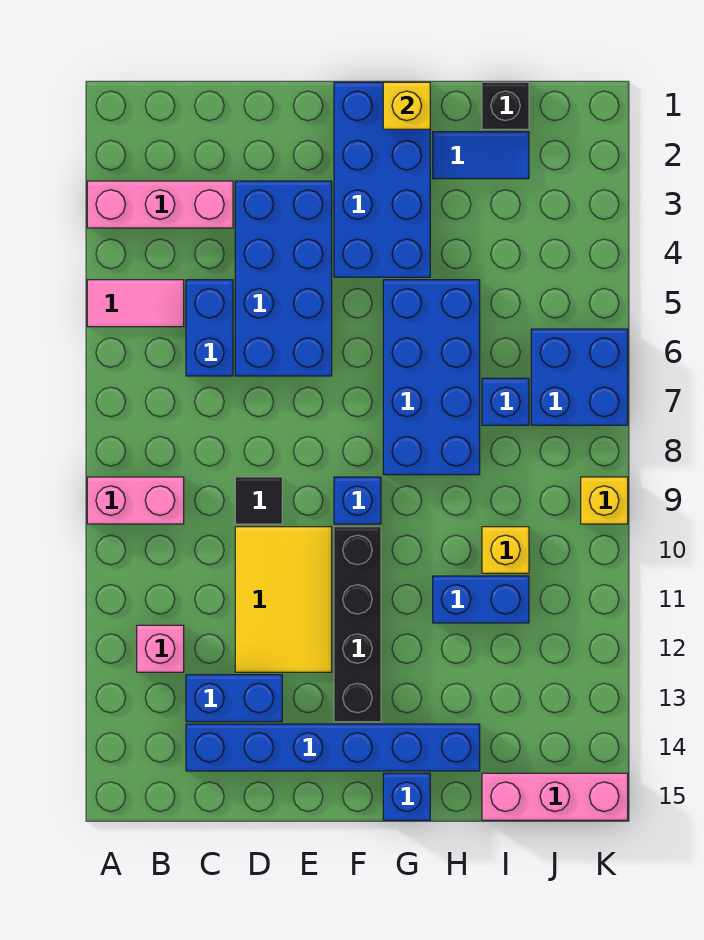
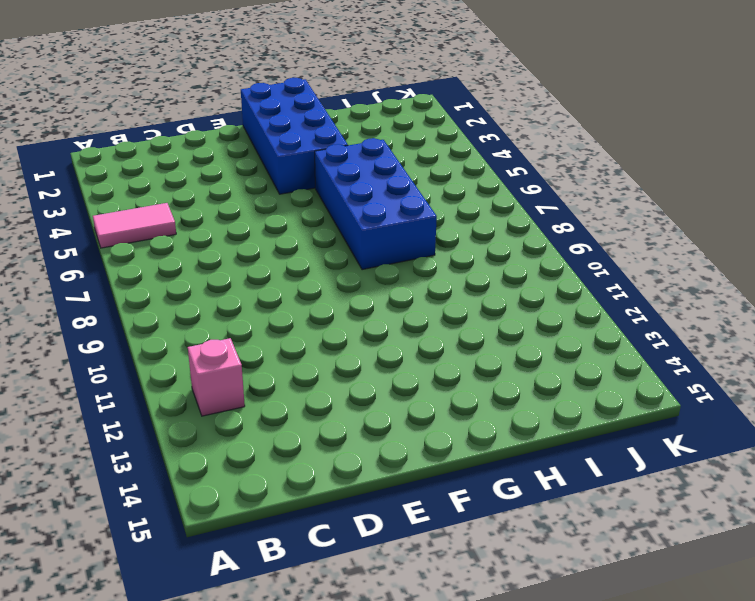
none -> pink 1x3 brick [87,181,233,228]
none -> pink 1x2 brick [87,477,184,524]
none -> blue 1x2 brick [186,280,233,376]

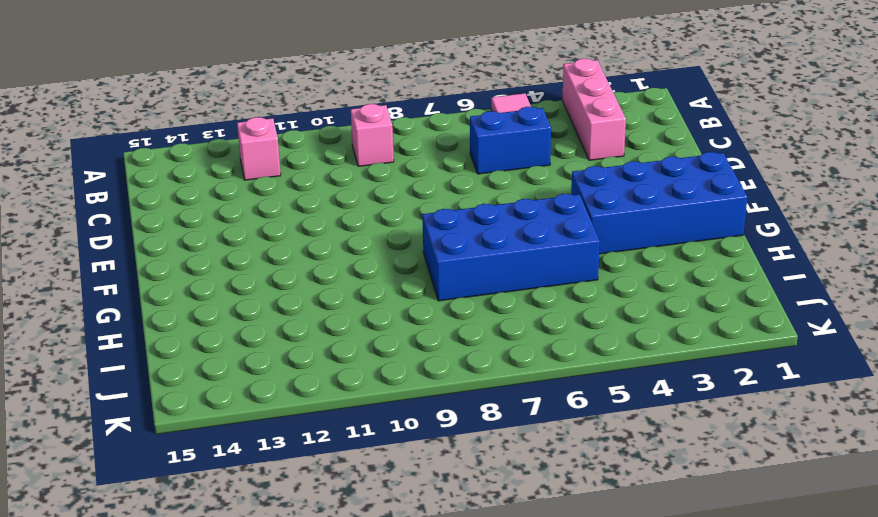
pink 1x1 brick [351,104,394,166] -> pink 1x2 brick [87,477,184,524]
none -> blue 1x2 brick [186,675,282,722]
none -> blue 1x6 brick [186,724,480,771]
none -> blue 2x4 brick [235,181,332,376]

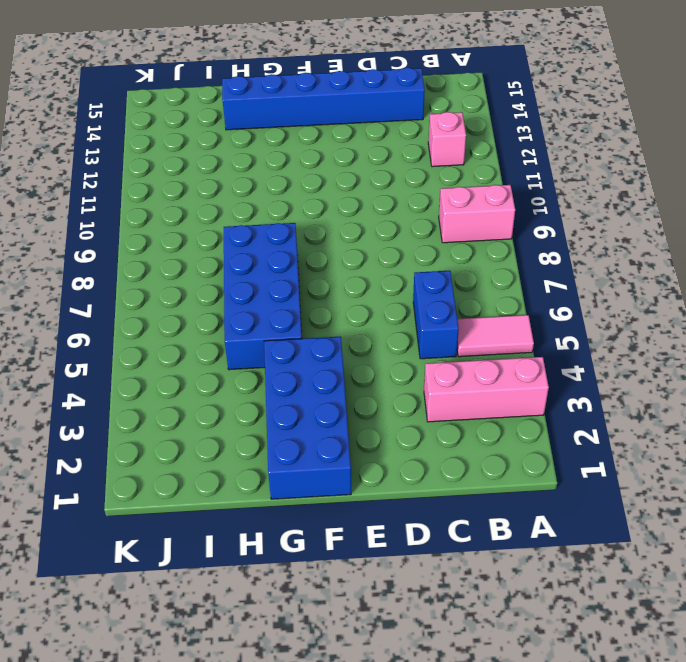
none -> blue 1x2 brick [186,675,282,722]
none -> blue 2x4 brick [235,181,332,376]
none -> black 1x1 tile [235,477,282,524]

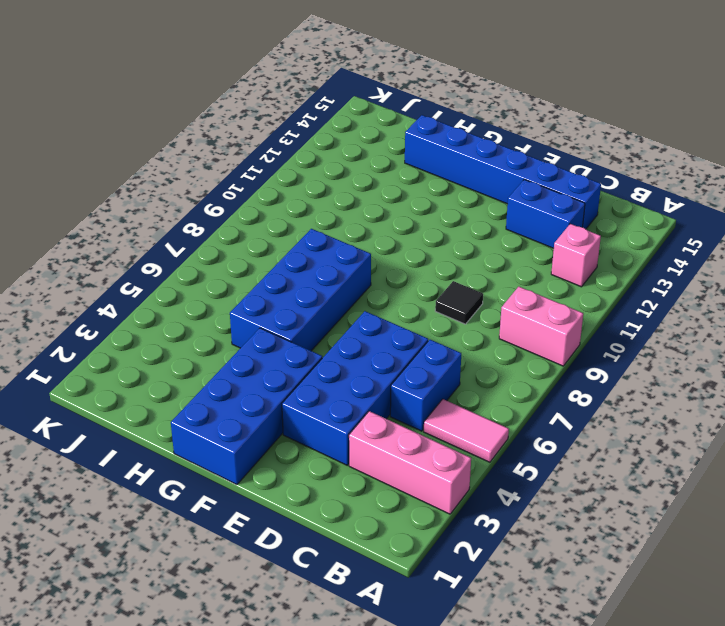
none -> yellow 2x3 tile [235,527,332,672]
none -> blue 1x1 brick [334,477,381,524]
none -> black 1x4 brick [334,527,381,722]

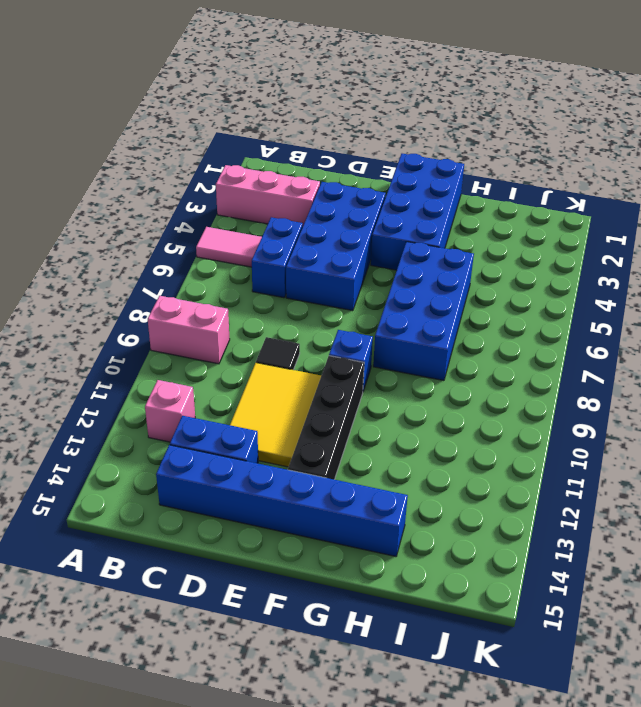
none -> blue 1x1 brick [383,773,430,820]
none -> blue 1x2 tile [433,132,529,179]
none -> blue 1x2 brick [433,576,529,623]

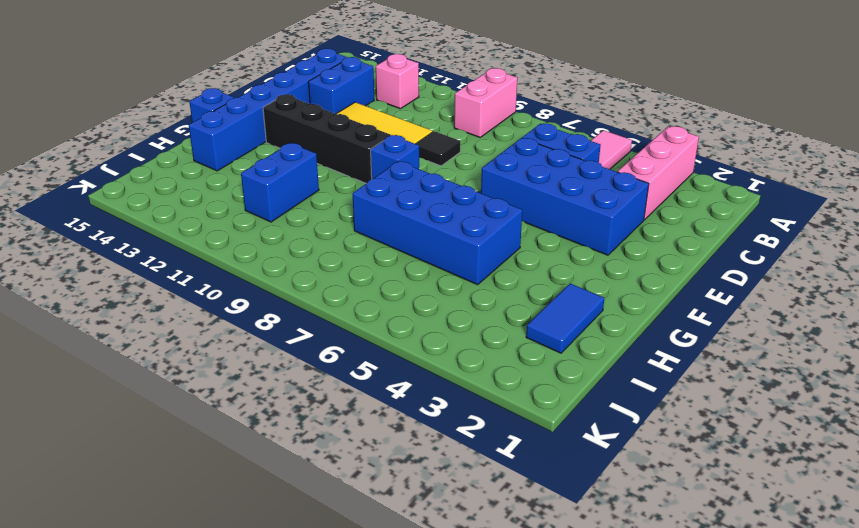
none -> blue 2x4 brick [334,82,430,277]
none -> black 1x1 brick [482,82,529,129]
none -> blue 1x1 brick [482,378,529,425]

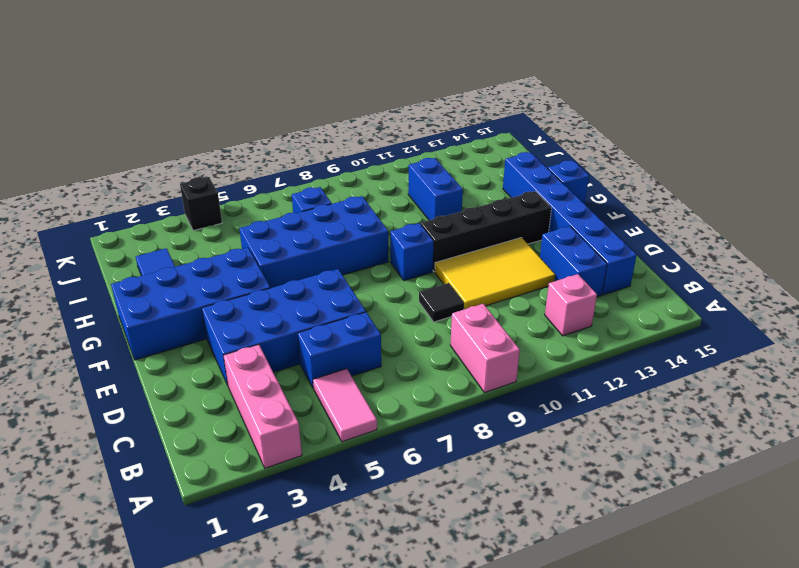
black 1x1 brick [180,177,222,231] -> black 1x1 brick moved to [482,82,529,129]
none -> yellow 1x1 brick [482,527,529,573]
none -> pink 1x3 brick [482,773,628,820]
none -> blue 2x2 brick [531,329,628,425]

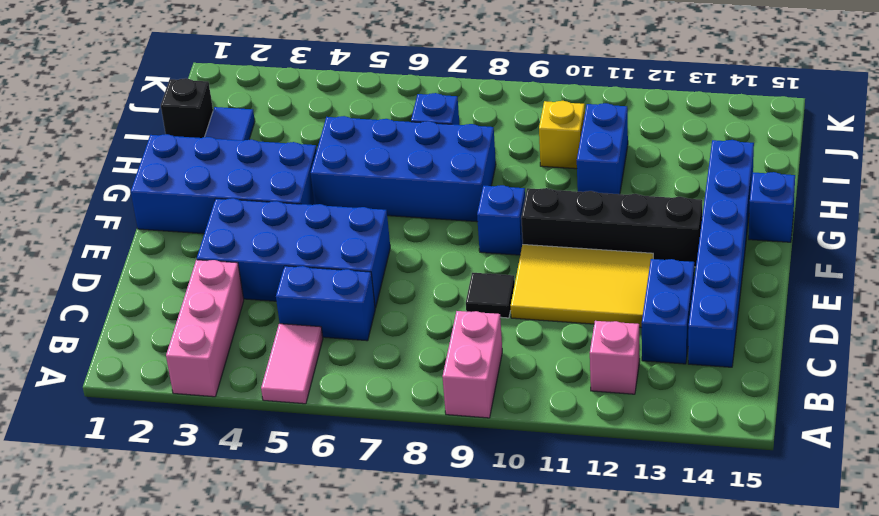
none -> pink 1x3 brick [482,773,628,820]
none -> blue 2x2 brick [531,329,628,425]
none -> yellow 1x1 brick [581,477,628,524]

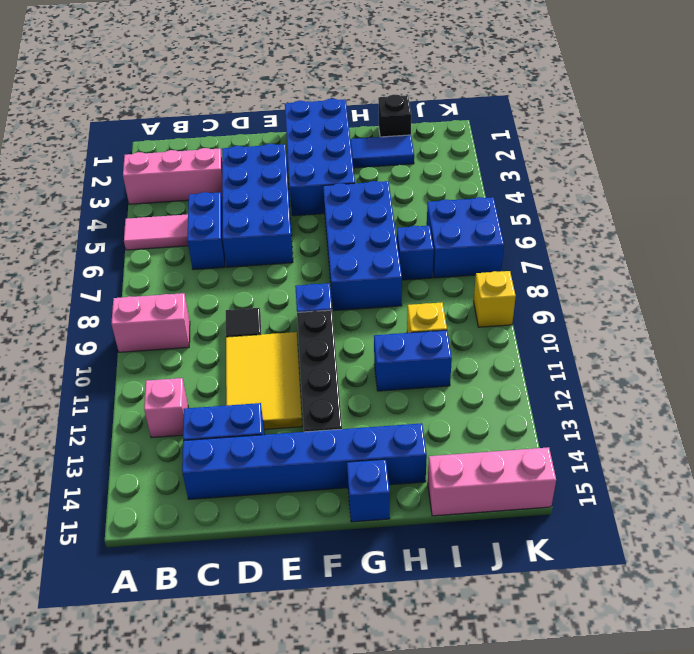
none -> yellow 1x1 brick [383,82,430,129]

